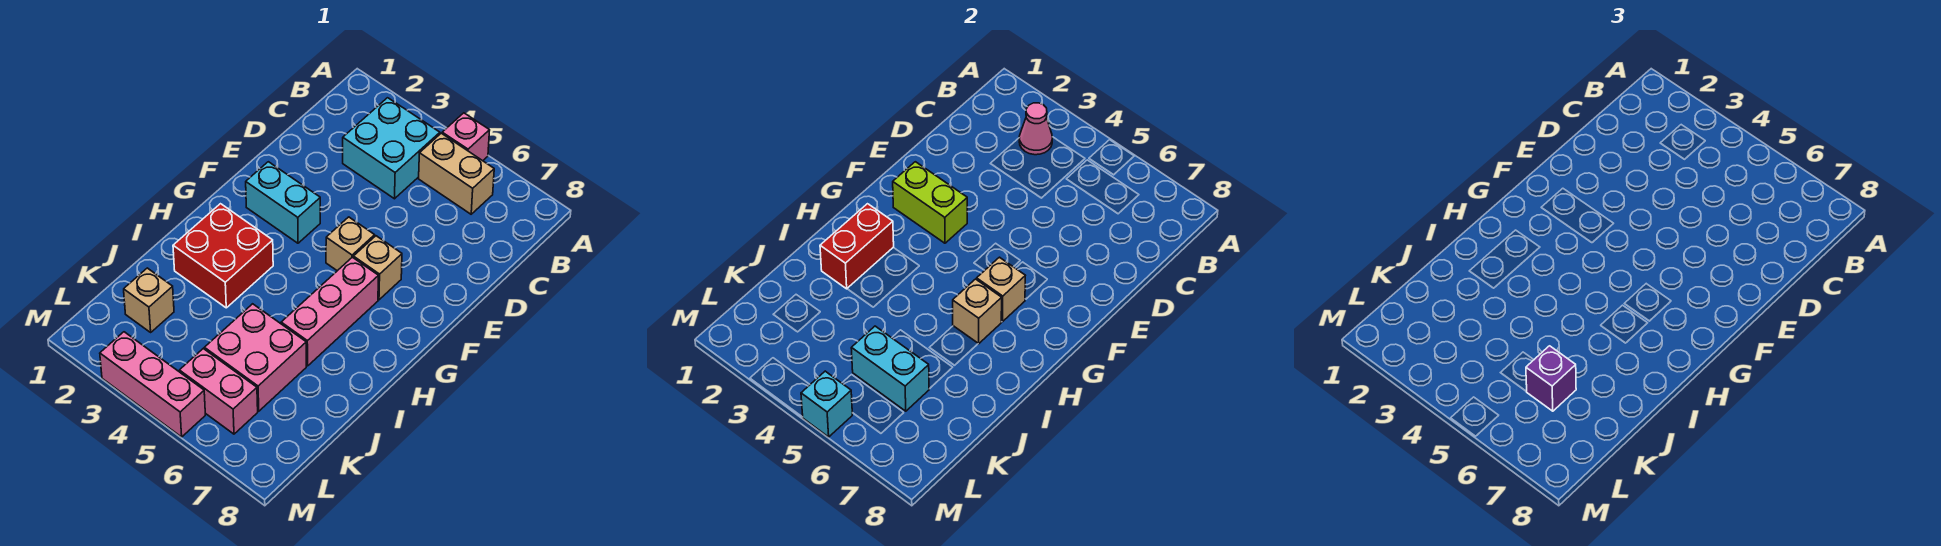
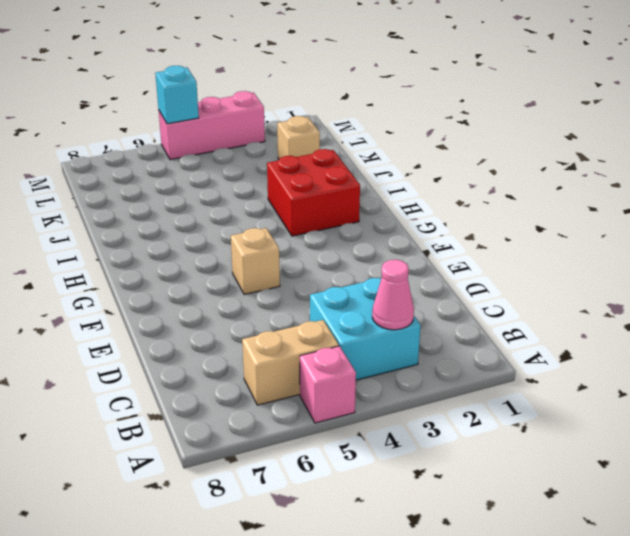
none -> cyan 1x2 brick [246,162,320,243]
none -> tan 1x1 brick [353,236,402,300]
none -> pink 1x3 brick [281,257,378,366]

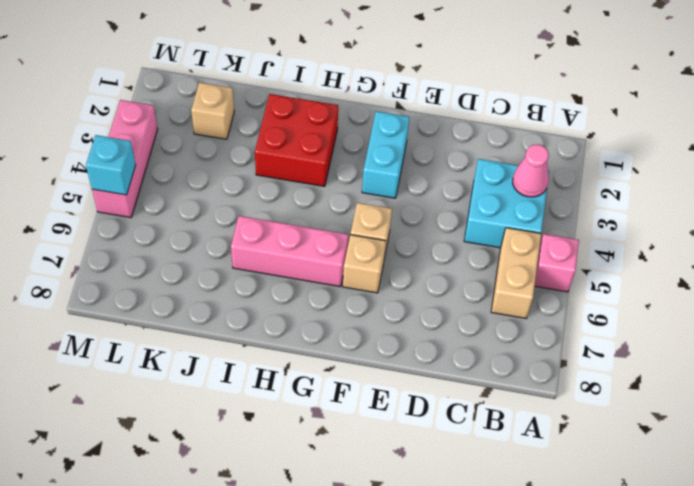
none -> pink 2x2 brick [204,304,306,411]
none -> pink 1x2 brick [179,349,258,434]
none -> lime 1x2 brick [893,162,967,243]

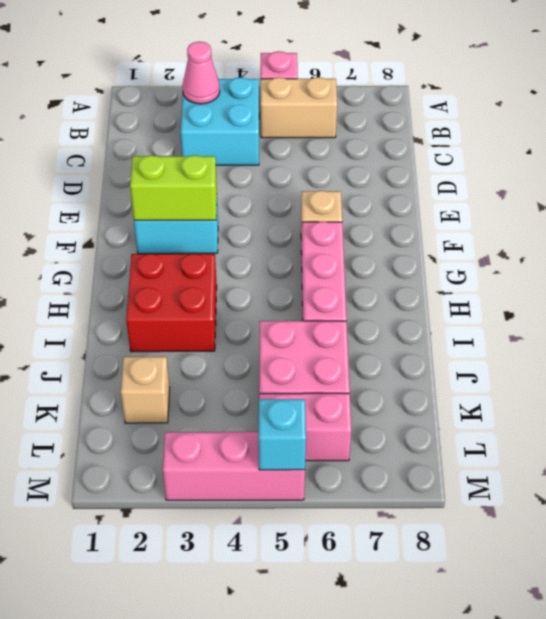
none -> tan 1x1 brick [326,217,375,271]
none -> tan 1x1 brick [977,257,1025,322]
none -> red 1x2 brick [820,204,894,289]

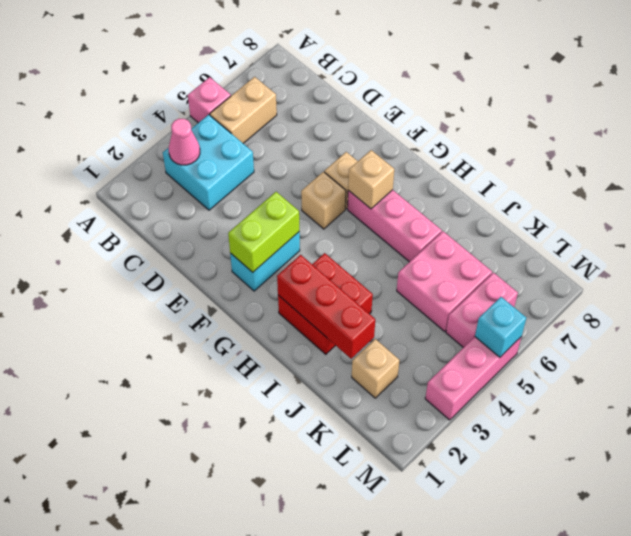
red 1x3 brick [277,255,375,359] -> red 1x2 brick [820,204,894,289]
none -> tan 1x1 brick [953,279,1002,344]
none -> cyan 1x2 brick [851,326,929,411]
none -> purple 1x1 brick [1526,346,1576,411]

